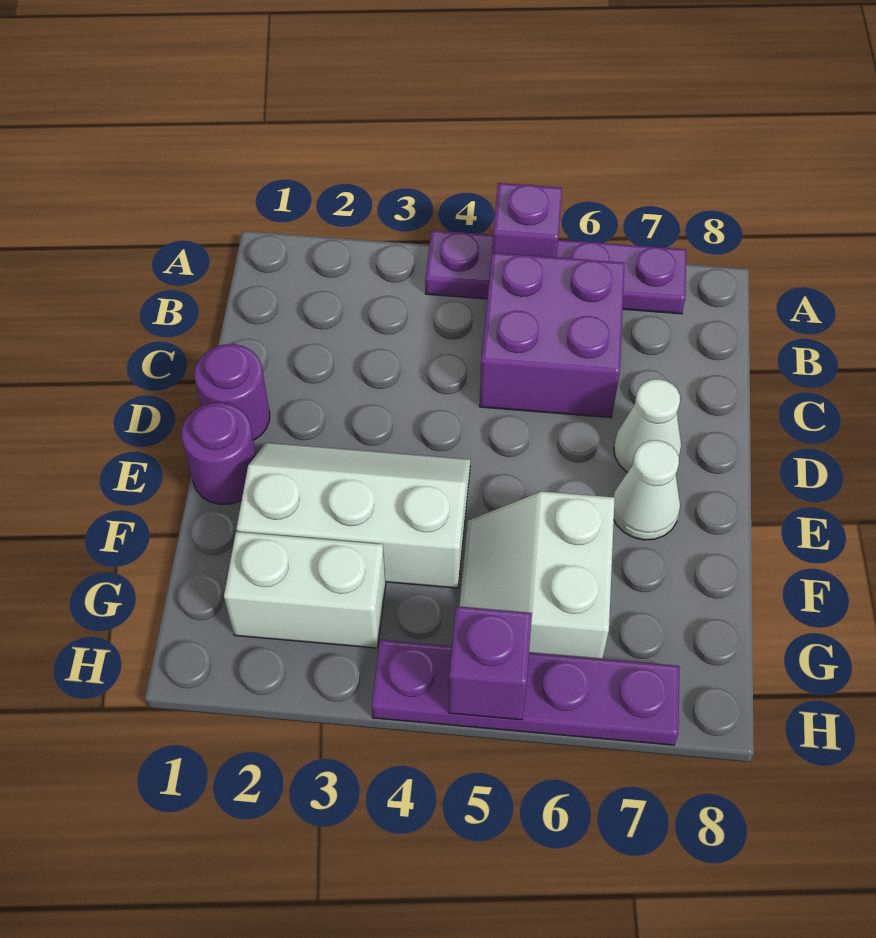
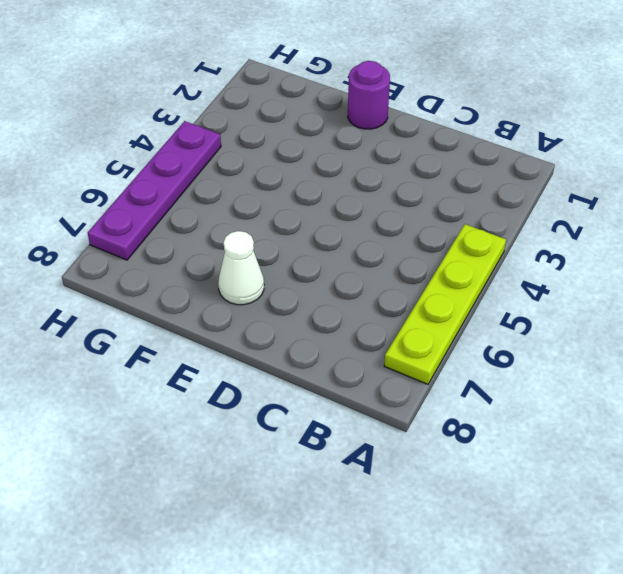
lime 1x4 plate [384,224,506,384] -> purple 1x4 plate [425,230,686,314]
none -> purple 2x2 brick [479,253,625,418]
none -> purple 1x1 round brick [194,344,270,440]
none -> white 1x1 cone [614,379,681,472]

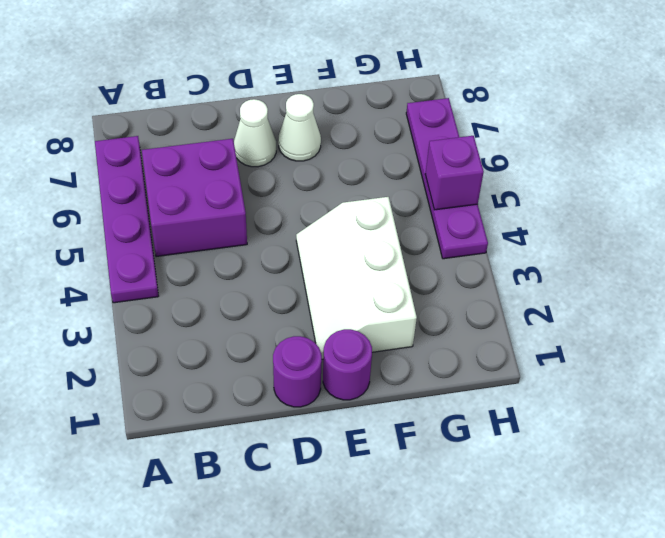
none -> white 2x2 slope [459,491,615,659]
none -> white 1x2 brick [224,532,386,648]
none -> purple 1x1 brick [492,183,562,257]

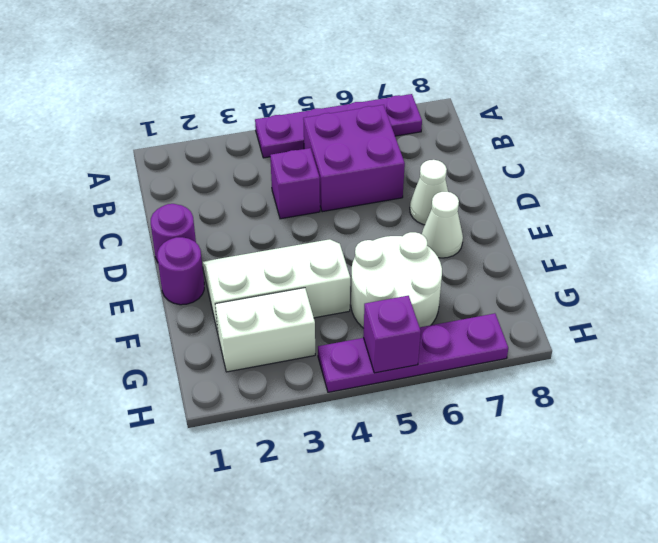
purple 1x1 brick [270,148,320,219] -> purple 1x1 brick moved to [492,183,562,257]
white 2x2 round brick [351,232,442,328] -> white 2x2 slope [459,491,615,659]

